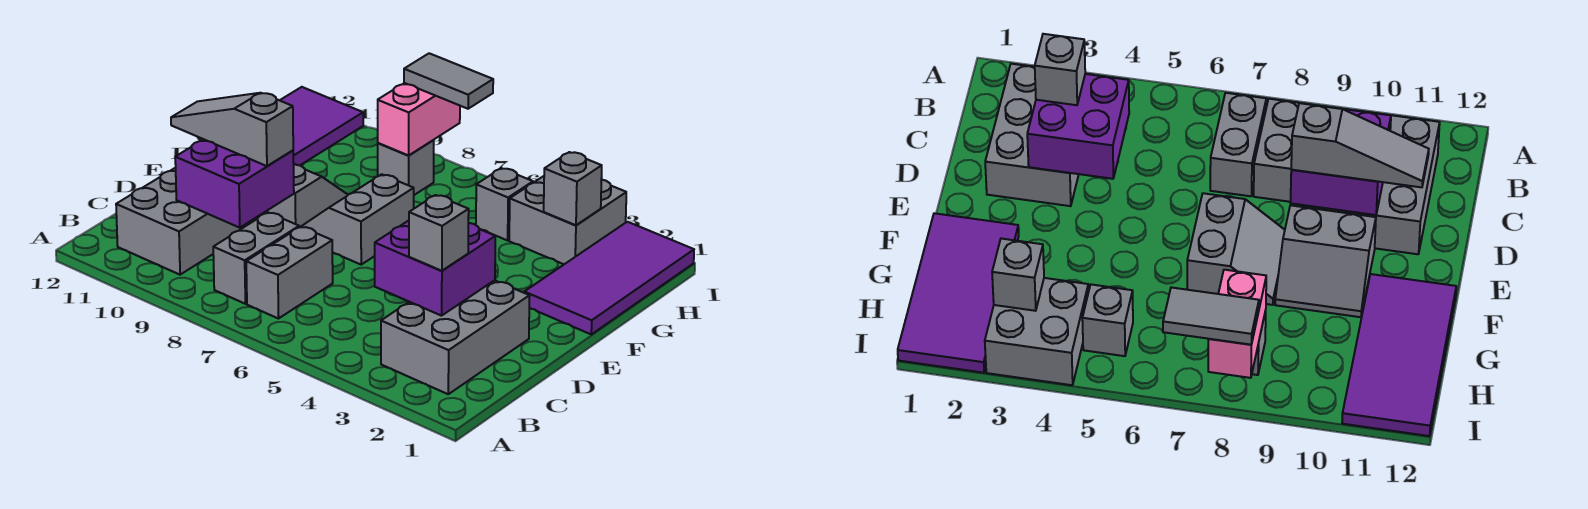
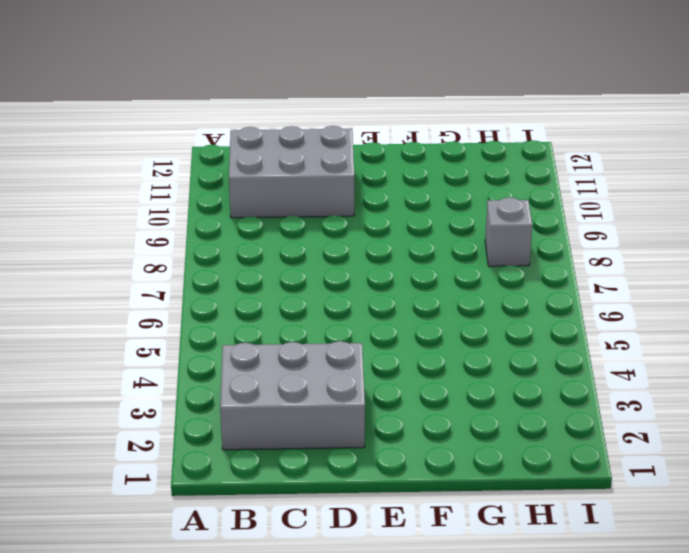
none -> grey 1x2 brick [246,227,333,319]
none -> grey 1x2 brick [213,213,299,304]
none -> grey 2x2 slope [301,174,414,265]

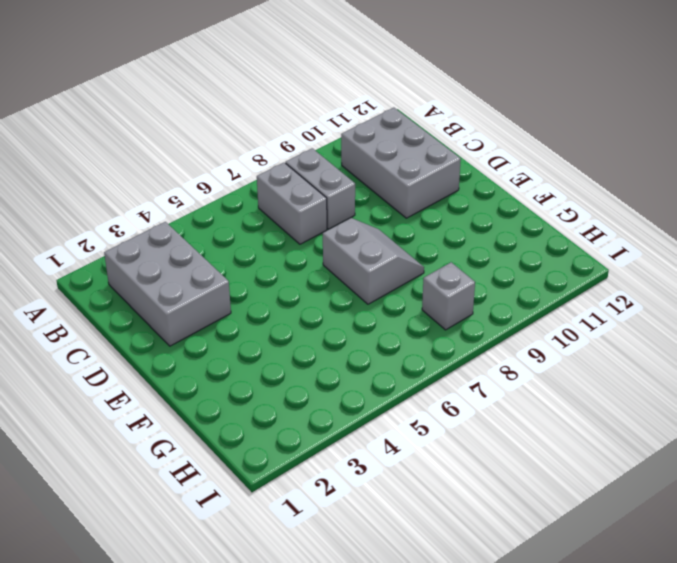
none -> grey 2x2 slope [262,164,348,227]
none -> purple 2x4 tile [524,222,694,334]
none -> purple 2x4 tile [280,87,363,165]

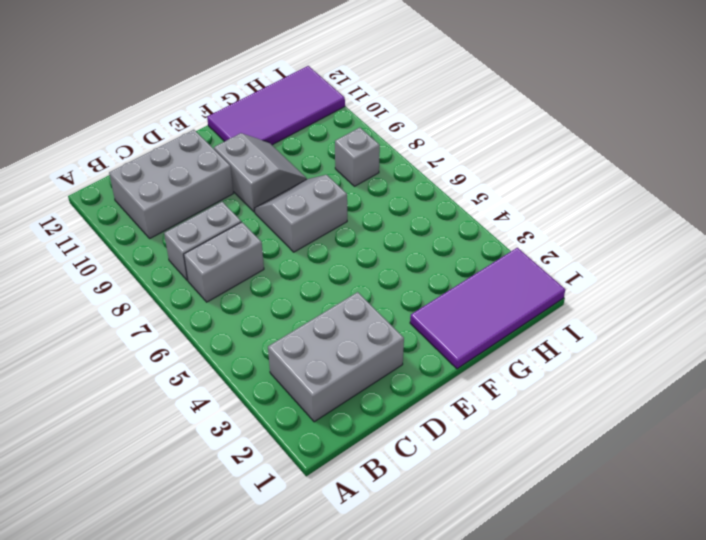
none -> grey 2x2 brick [509,176,626,264]
none -> grey 1x1 brick [476,168,533,240]
none -> purple 2x2 brick [375,221,495,316]

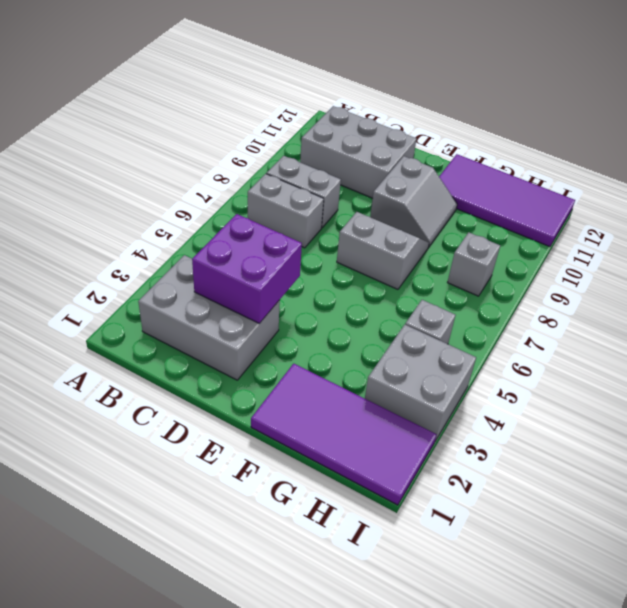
none -> purple 2x2 brick [175,139,294,228]
none -> grey 1x1 brick [544,152,602,225]
none -> pink 1x2 brick [378,83,460,155]

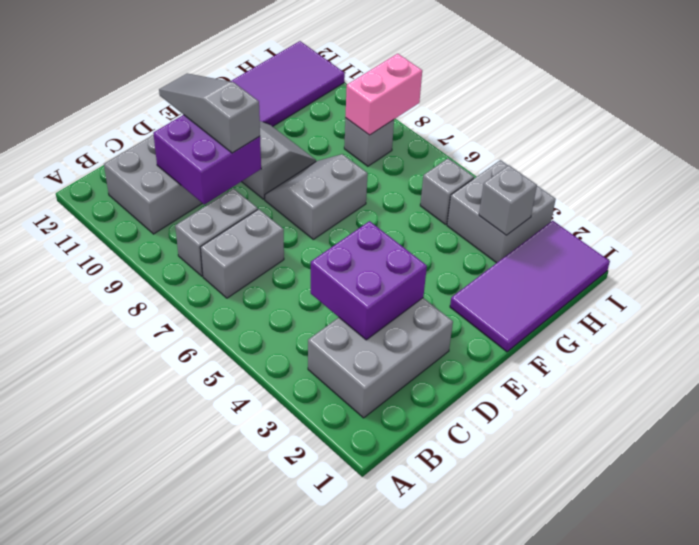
none -> grey 1x1 brick [409,195,469,271]
none -> grey 1x2 tile [404,53,493,109]

